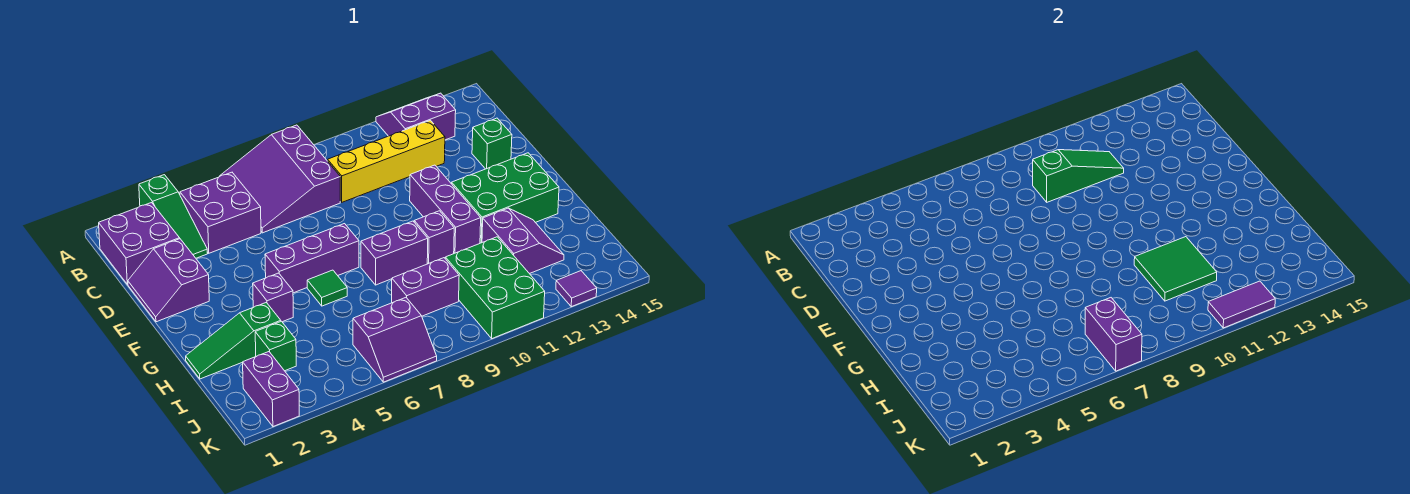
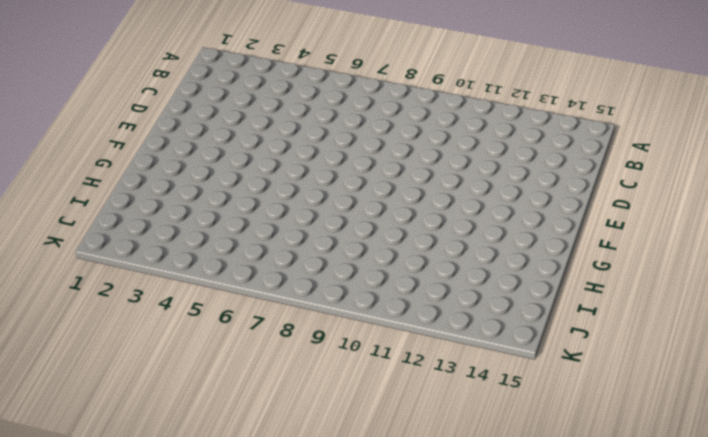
none -> green 1x3 slope [139,175,208,258]
none -> purple 3x3 slope [220,125,340,233]
none -> purple 2x2 slope [376,93,456,140]

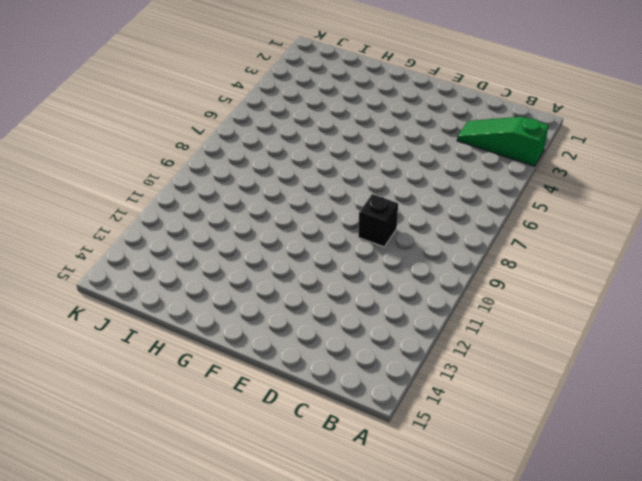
black 1x1 brick [358,194,398,247] -> none
none -> purple 3x3 slope [220,125,340,233]
none -> purple 2x2 slope [376,93,456,140]
none -> purple 2x2 brick [99,203,180,285]

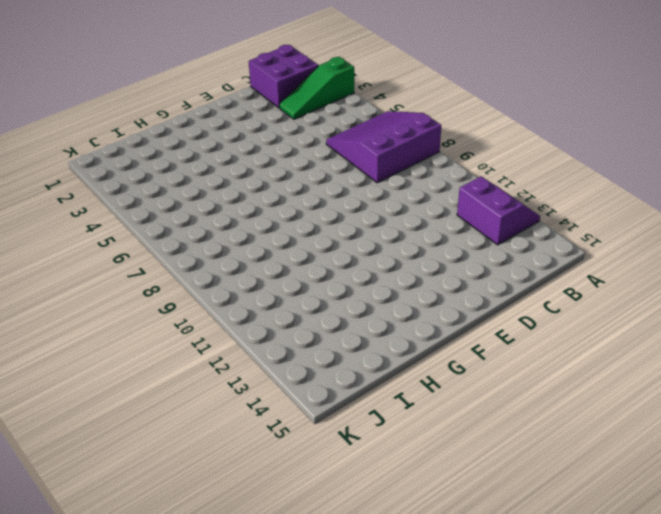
none -> purple 2x2 brick [180,172,261,253]
none -> yellow 1x4 brick [328,120,445,202]
none -> purple 2x2 slope [128,239,209,322]

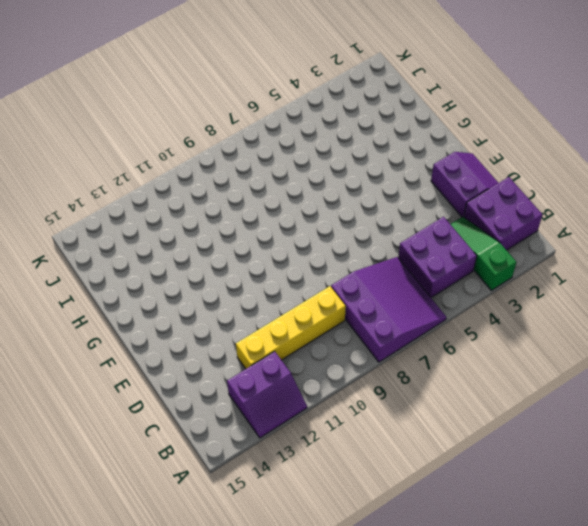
none -> green 1x1 brick [472,118,512,169]
none -> purple 1x3 brick [410,165,481,253]
none -> purple 1x3 brick [265,224,359,293]

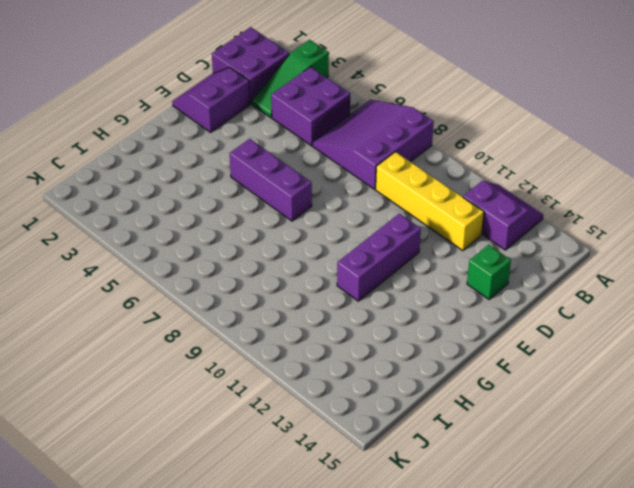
none -> green 2x3 brick [452,153,559,243]
none -> purple 1x1 brick [253,273,293,322]
none -> green 1x1 tile [307,270,347,306]

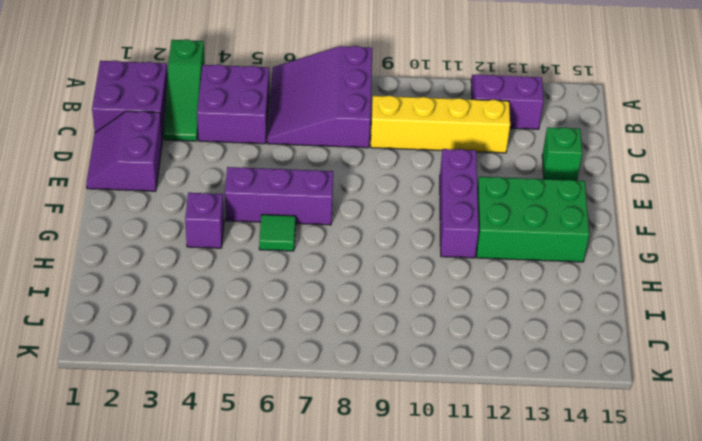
none -> purple 1x2 brick [361,221,428,285]
none -> purple 1x1 brick [414,211,454,264]
none -> green 1x3 slope [186,303,281,379]

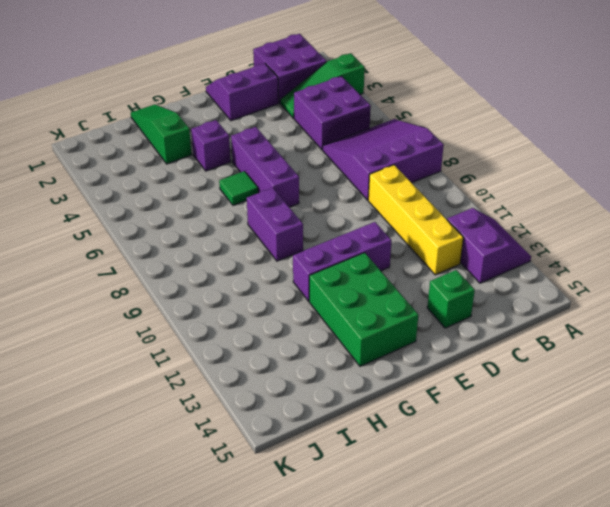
none -> purple 1x1 brick [414,211,454,264]
none -> purple 2x2 slope [482,208,564,274]
none -> green 1x1 brick [255,321,296,371]

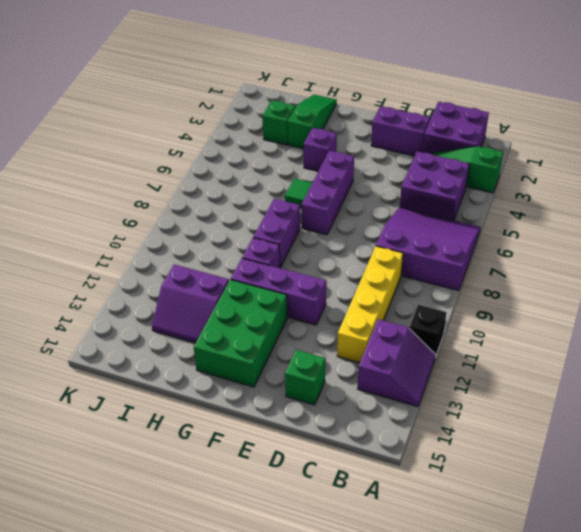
black 1x1 brick [409,304,446,357] -> none
none -> purple 1x2 brick [392,258,459,316]
none -> green 2x3 brick [445,237,545,339]
none -> purple 1x2 brick [243,352,299,427]

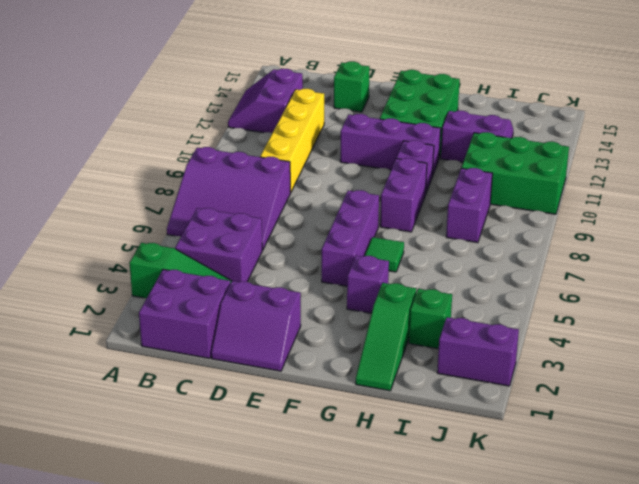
none -> purple 2x2 slope [353,298,437,382]
none -> purple 1x1 tile [556,271,597,307]
none -> green 1x3 slope [1033,150,1124,202]

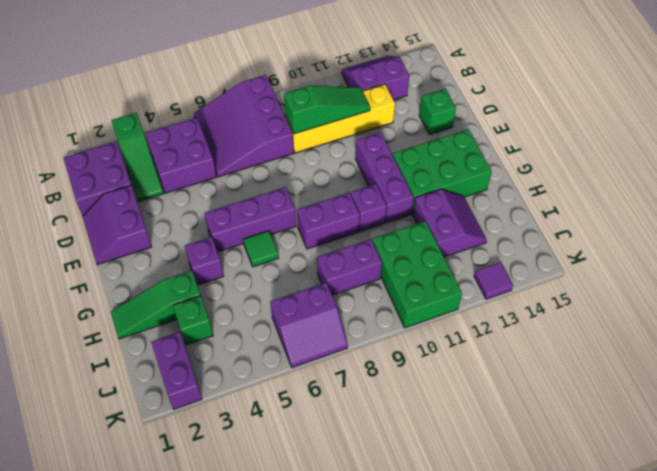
none -> green 2x2 tile [1134,237,1217,301]
none -> purple 1x2 brick [1085,298,1142,371]
none -> purple 1x2 tile [1208,281,1275,328]

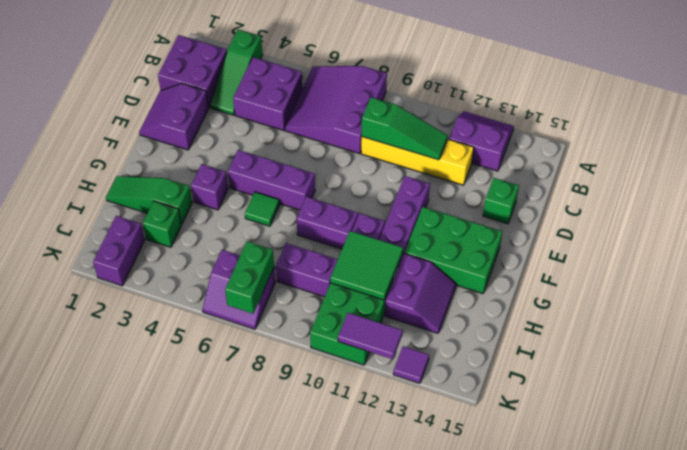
green 1x2 brick [225,241,274,314] -> purple 1x2 brick [1085,298,1142,371]

